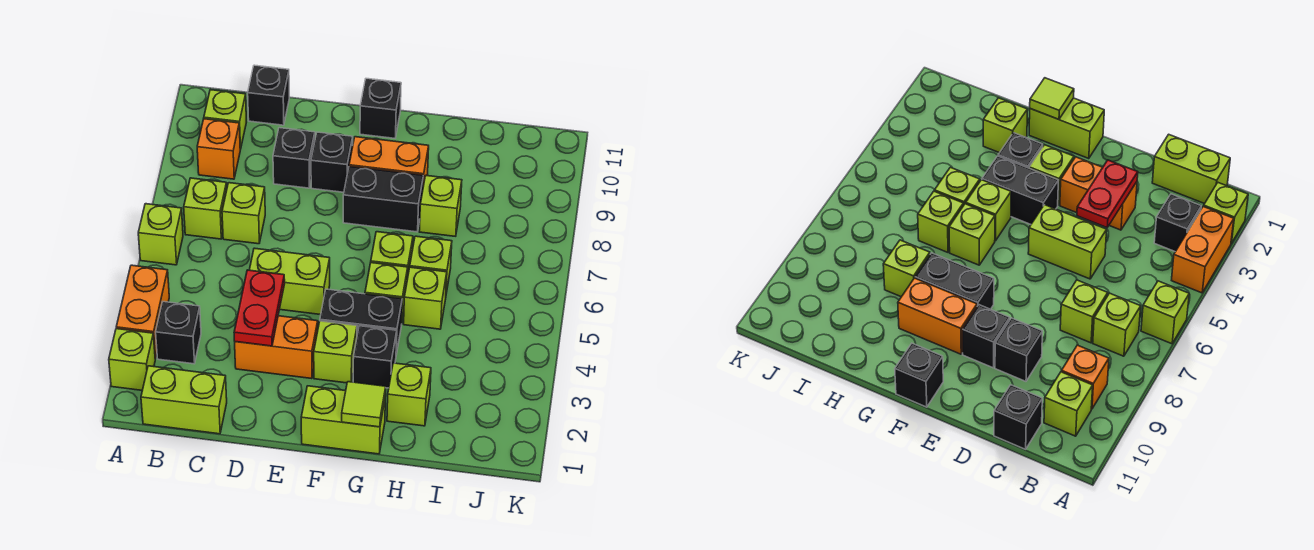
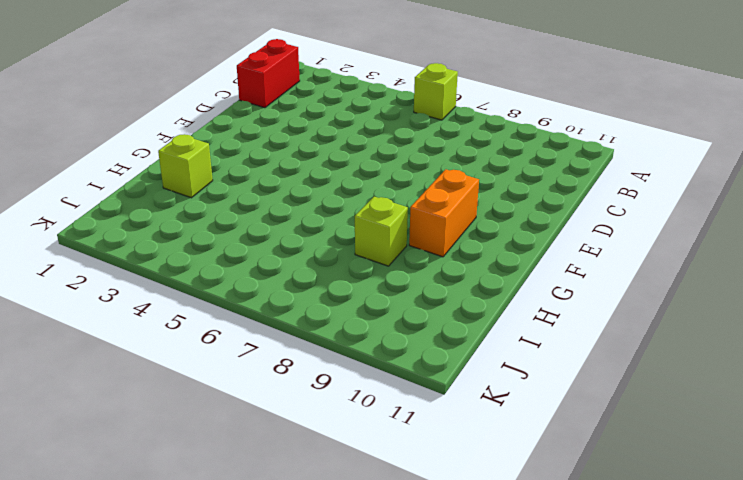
red 1x2 brick [237,39,300,108] -> lime 1x2 brick [141,366,227,434]
none -> lime 1x1 brick [109,329,155,390]
none -> orange 1x2 brick [116,265,169,359]
none -> black 1x1 brick [156,302,201,364]

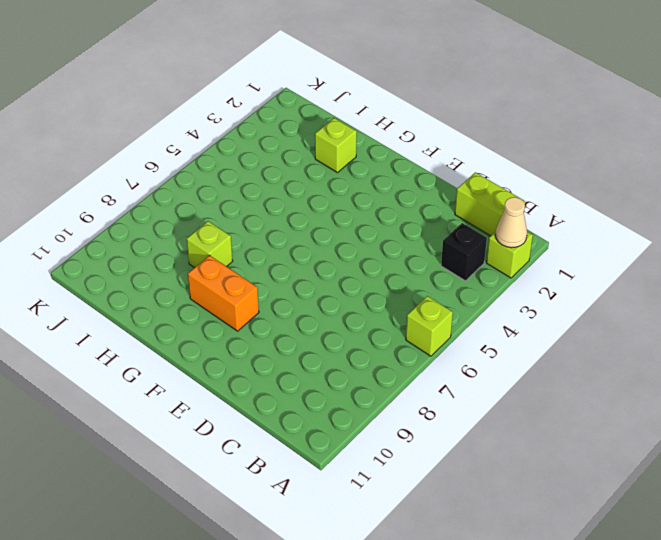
tan 1x1 cone [495,197,527,248] -> none
none -> orange 1x2 brick [116,265,169,359]
none -> lime 1x1 brick [184,178,227,239]
none -> orange 1x1 brick [197,119,240,179]

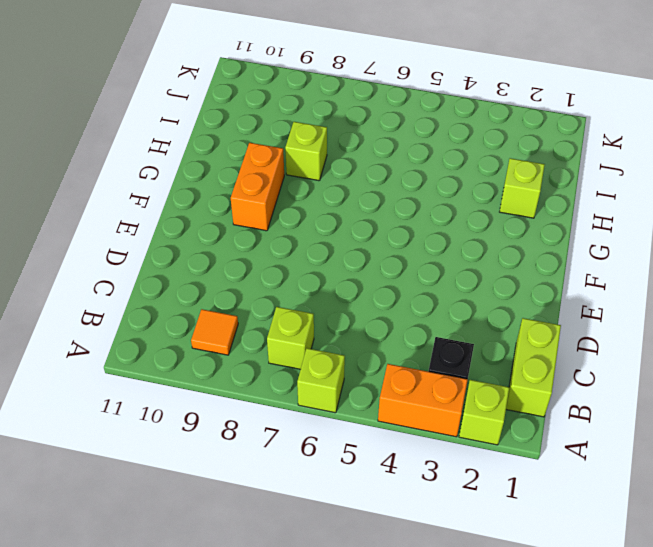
orange 1x1 tile [191,309,238,355] -> orange 1x1 brick [197,119,240,179]
none -> lime 1x1 brick [204,90,246,150]
none -> lime 1x1 brick [222,183,265,244]
none -> black 1x1 brick [248,65,289,125]

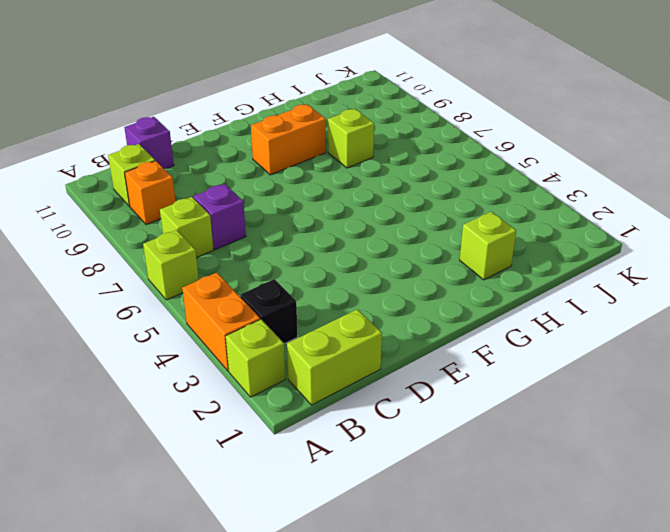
purple 1x1 brick [194,184,246,250] -> lime 1x1 brick [222,183,265,244]
purple 1x1 brick [124,117,174,169] -> black 1x1 brick [248,65,289,125]
none -> orange 1x2 brick [235,316,318,379]
none -> lime 1x2 brick [249,248,330,315]
none -> black 1x1 brick [273,128,315,188]

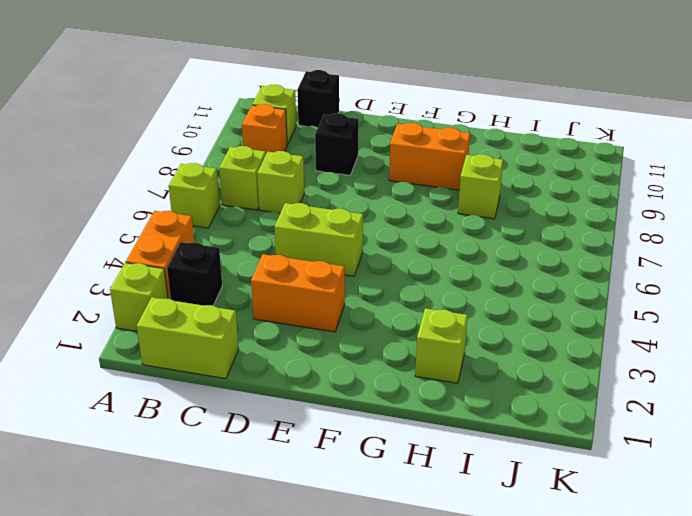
none -> black 1x1 brick [311,132,353,192]
none -> lime 1x2 brick [301,386,385,454]
none -> lime 1x1 brick [314,321,357,383]

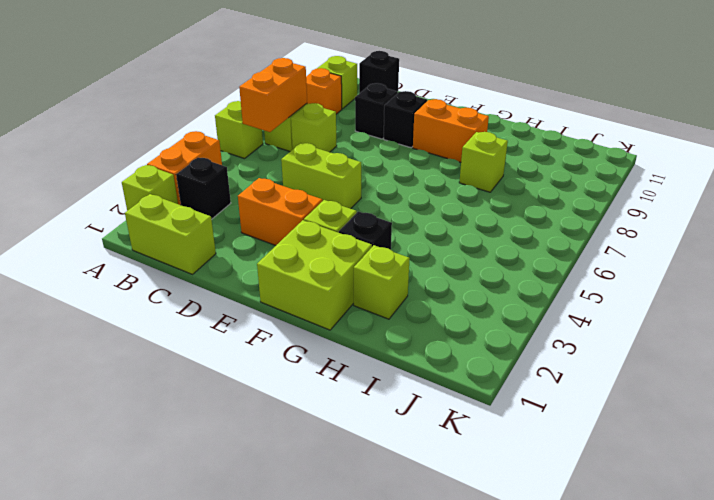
orange 1x2 brick [239,58,307,132] -> none
lime 2x2 brick [257,220,372,330] -> lime 1x2 brick [301,386,385,454]
none -> black 1x2 brick [320,289,402,355]
none -> black 1x2 brick [343,166,423,232]
none -> black 1x1 brick [360,79,401,138]

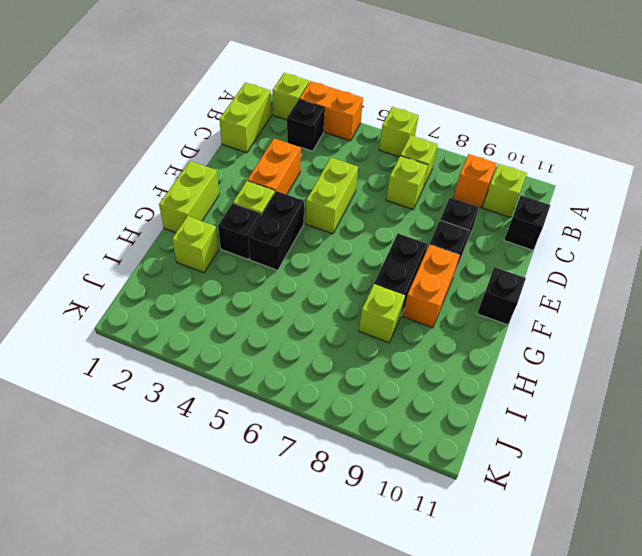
none -> lime 1x1 brick [365,263,408,320]
none -> lime 1x1 brick [371,232,413,279]
none -> lime 1x1 brick [404,267,447,329]

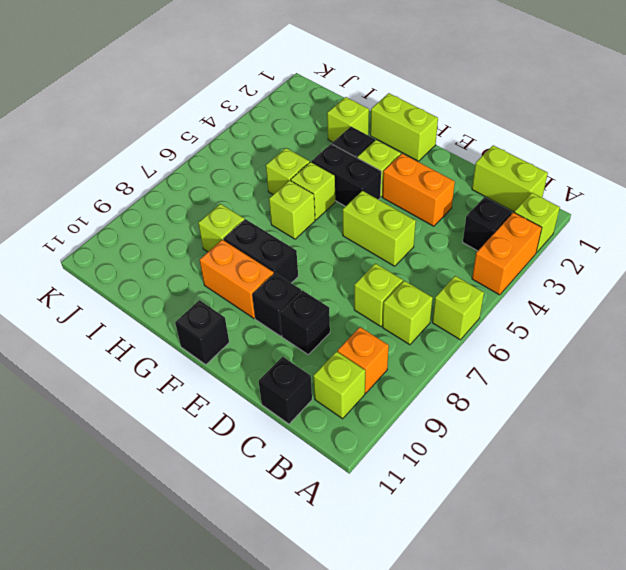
none -> lime 1x1 brick [410,236,452,293]
none -> red 1x2 plate [234,270,285,346]
none -> lime 1x1 tile [342,382,386,427]

